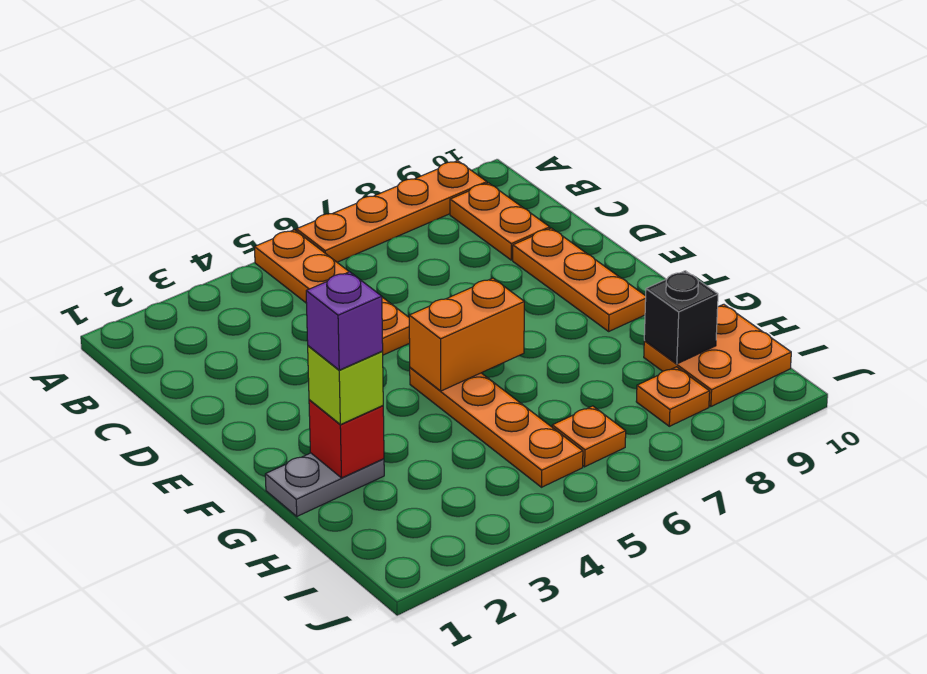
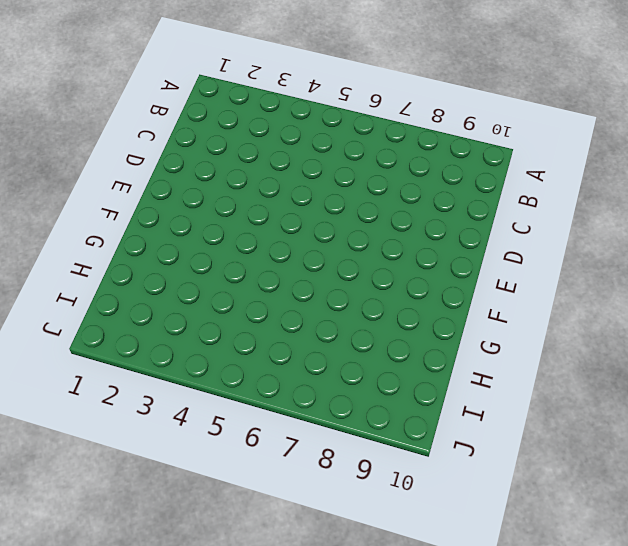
none -> orange 1x4 plate [254,230,410,355]
none -> orange 1x4 plate [296,161,487,262]
none -> orange 1x2 plate [450,183,550,260]

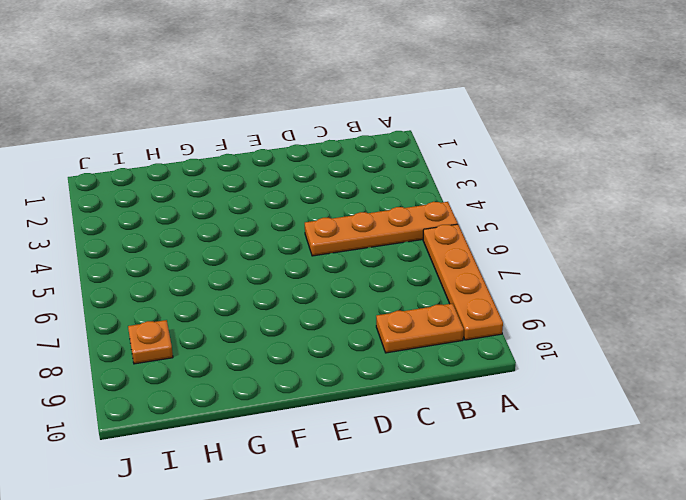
none -> orange 1x3 plate [513,228,646,331]
none -> orange 1x4 plate [410,368,583,487]
none -> grey 1x2 plate [265,453,384,516]

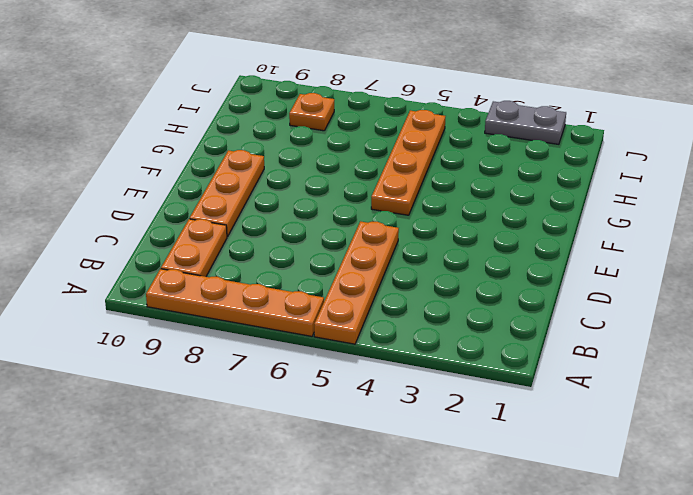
grey 1x2 plate [485,101,566,144] -> grey 1x2 plate moved to [265,453,384,516]
none -> orange 2x2 plate [644,304,791,407]
none -> orange 1x1 plate [552,406,626,467]
none -> orange 1x2 brick [409,278,524,391]

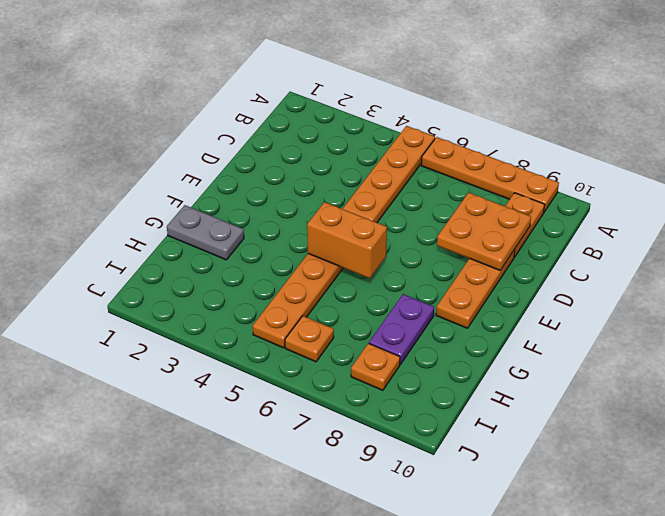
orange 2x2 plate [437,192,531,270] -> orange 2x2 plate moved to [644,304,791,407]
purple 1x2 plate [369,294,434,365] -> none
none -> red 1x1 brick [309,400,384,478]
none -> black 1x1 brick [644,271,718,364]
none -> lime 1x1 brick [308,346,383,425]

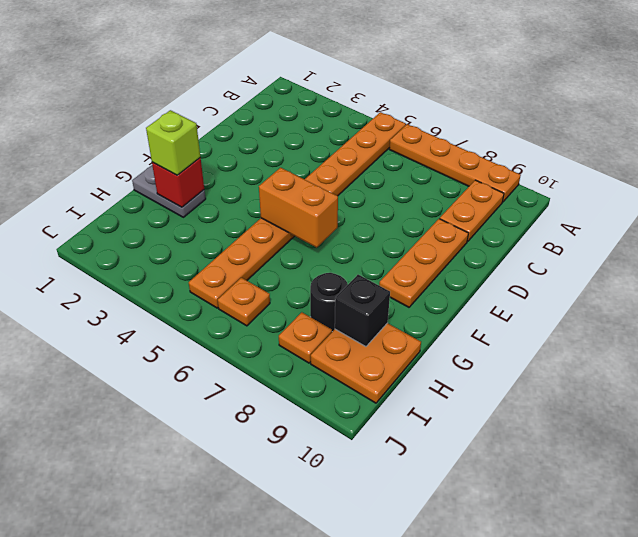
black 1x1 round brick [310,273,348,332] -> none
none -> purple 1x1 brick [306,272,383,370]

